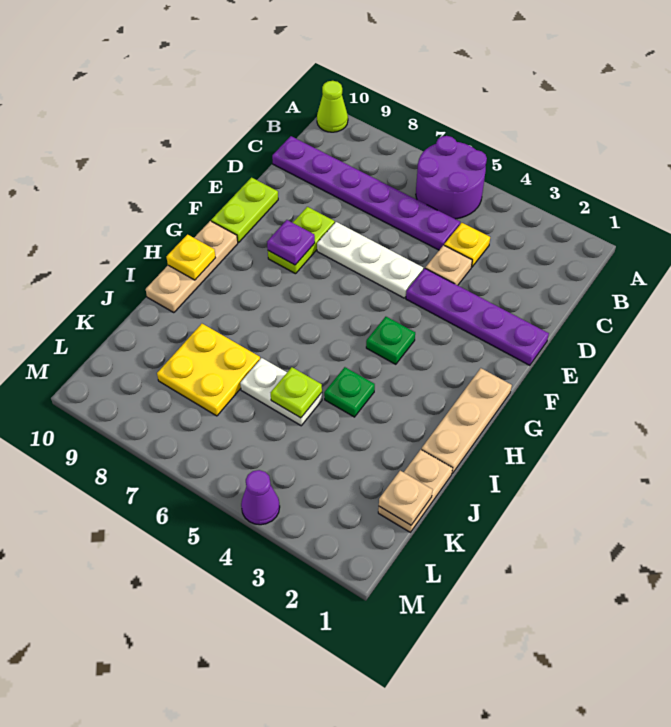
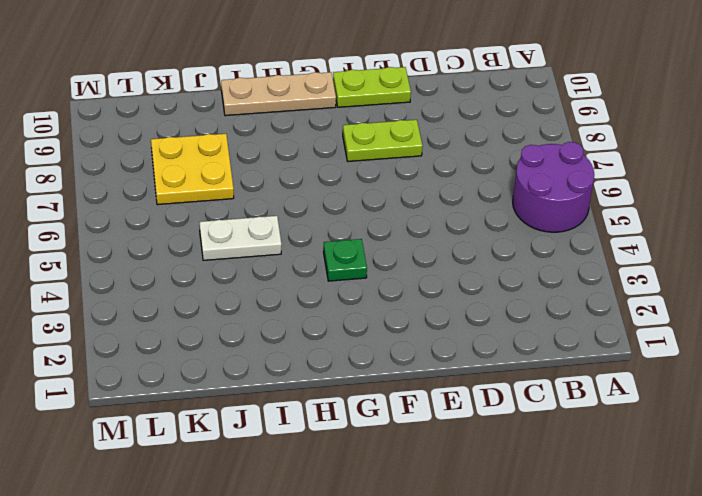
white 1x2 plate [200,216,282,260] -> white 1x2 plate turned to [240,358,322,426]
none -> lime 1x1 cone [317,81,348,132]
none -> yellow 1x1 plate [444,223,490,267]
none -> purple 1x6 plate [272,136,460,250]

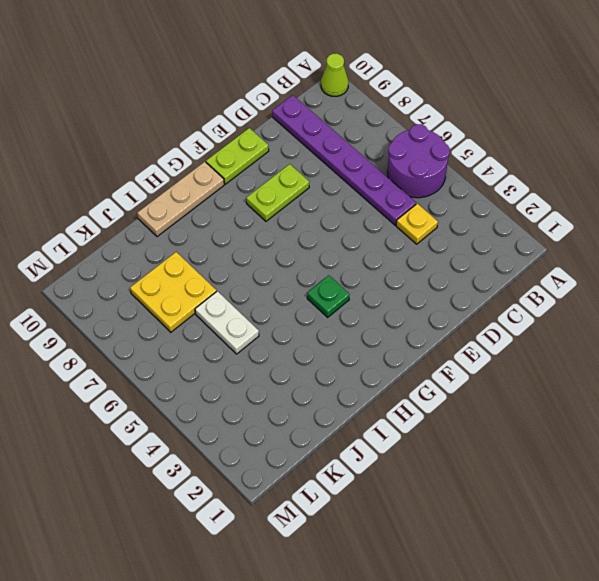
none -> tan 1x1 plate [426,245,472,285]
none -> purple 1x4 plate [406,268,549,365]
none -> white 1x3 plate [317,222,423,298]

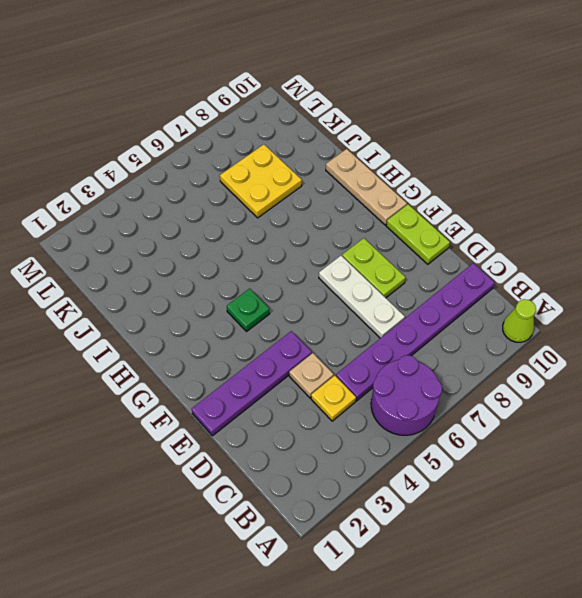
white 1x3 plate [319,256,405,338] -> white 1x3 plate turned to [317,222,423,298]
none -> tan 1x3 plate [421,368,512,473]
none -> green 1x1 plate [324,367,375,417]
none -> tan 1x2 plate [378,450,452,532]

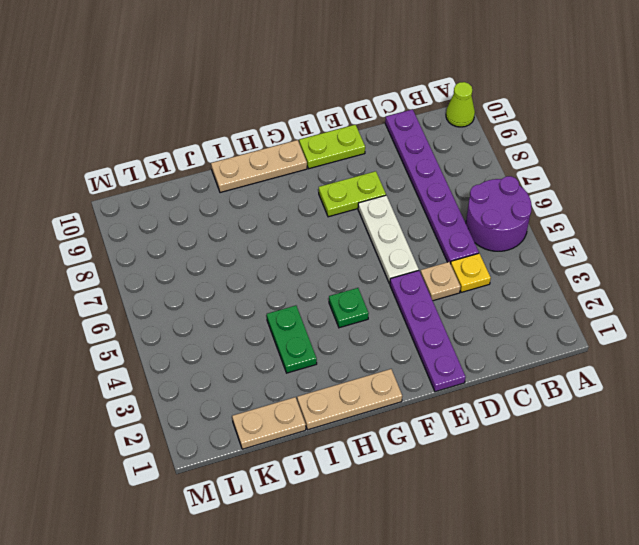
green 1x2 plate [267,306,317,373] -> green 1x1 plate [324,367,375,417]
none -> white 1x2 plate [240,358,322,426]
none -> yellow 2x2 plate [157,324,260,416]
none -> purple 1x1 cone [241,470,280,525]

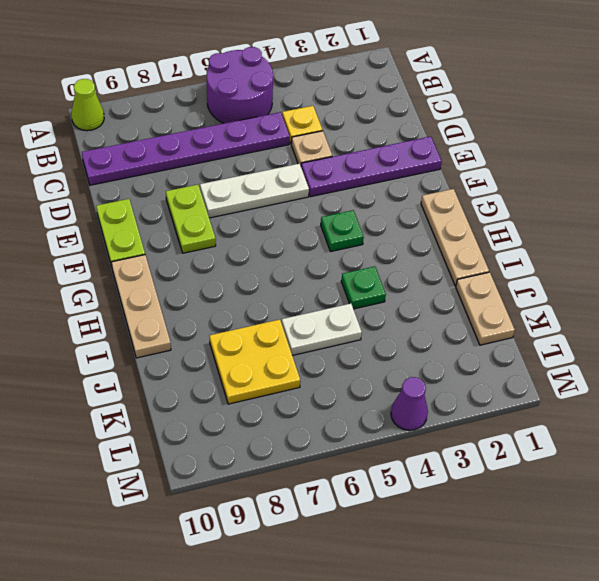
none -> purple 1x1 plate [267,220,315,265]
none -> yellow 1x1 plate [167,235,216,280]
none -> lime 1x1 plate [271,367,322,418]

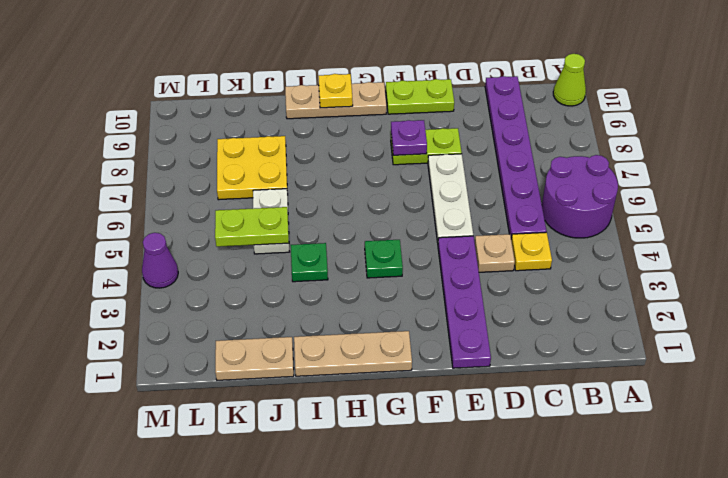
lime 1x2 plate [215,207,289,247] -> lime 1x1 plate [271,367,322,418]
none -> tan 1x1 plate [379,471,433,525]

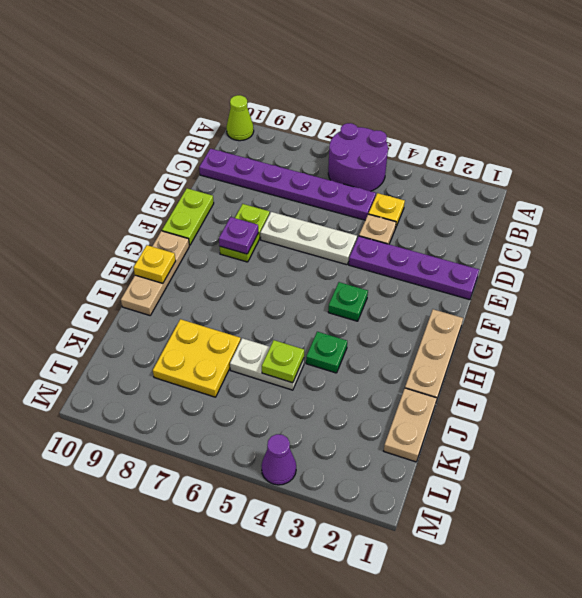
none -> tan 1x1 plate [379,471,433,525]

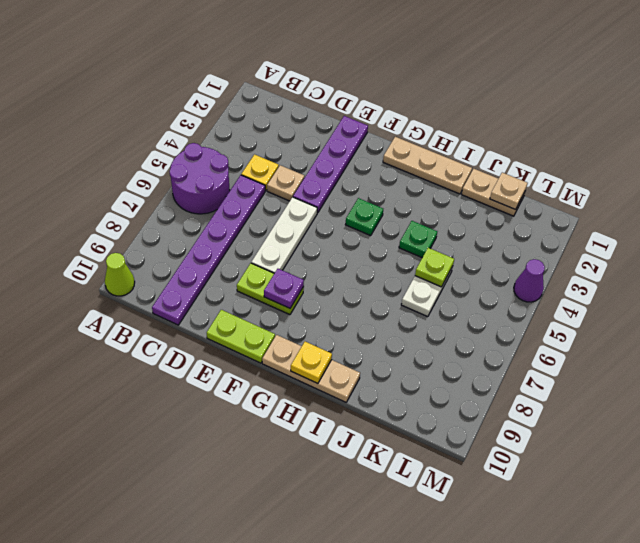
none -> yellow 2x2 plate [157,324,260,416]

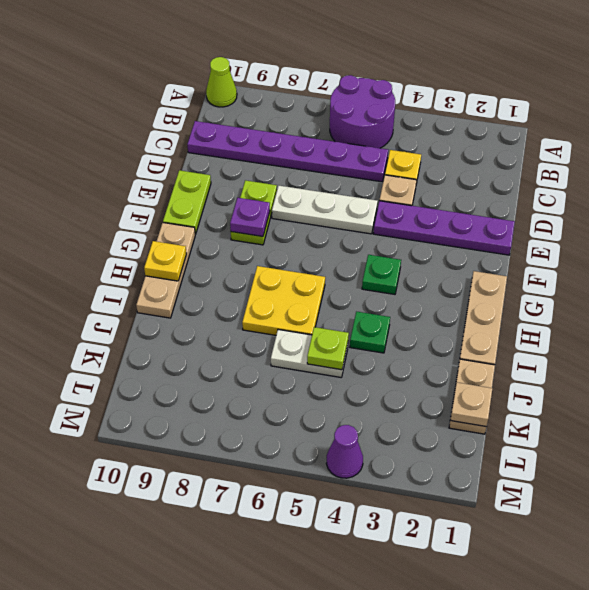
yellow 2x2 plate [242,266,325,335] -> yellow 2x2 plate moved to [157,324,260,416]

